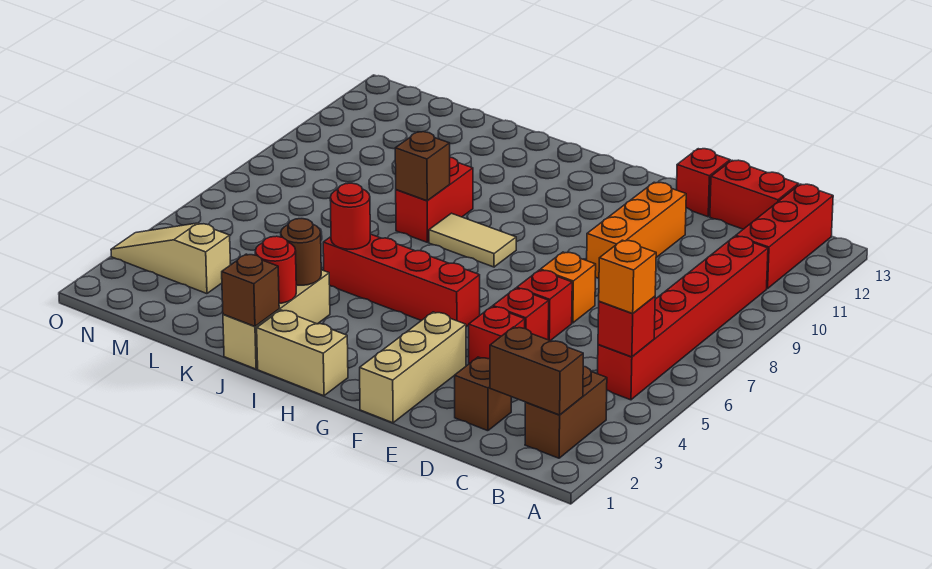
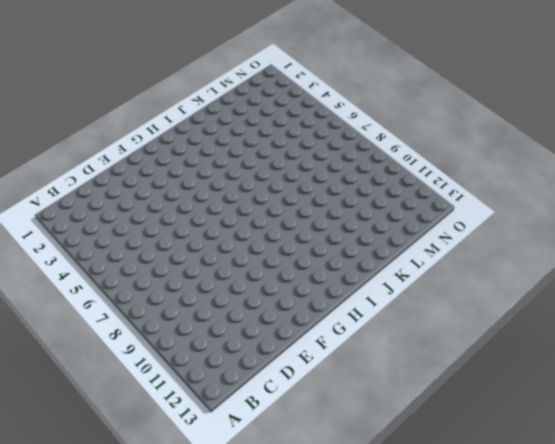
none -> brown 1x2 brick [525,366,607,458]
none -> red 1x6 brick [598,236,768,400]
none -> red 1x3 brick [736,184,833,289]

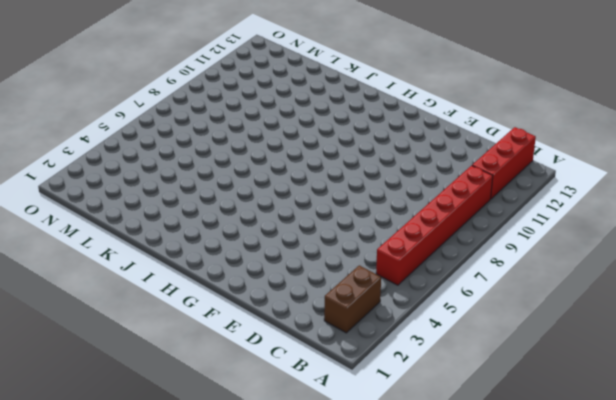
none -> red 1x2 brick [710,160,799,229]
none -> brown 1x1 brick [455,357,511,431]
none -> red 1x1 brick [469,307,525,364]

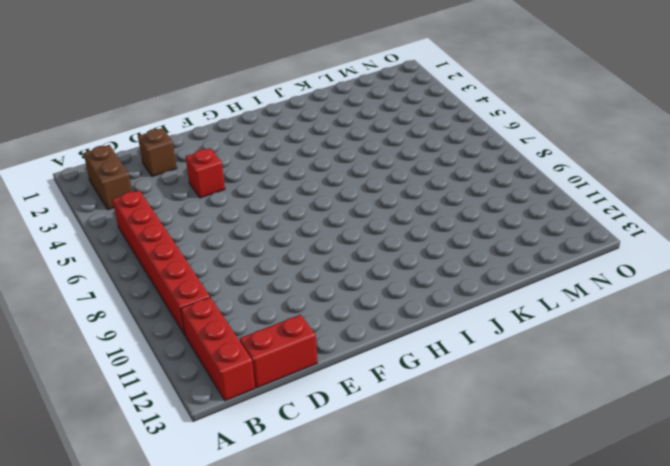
none -> red 1x1 brick [493,288,549,340]
none -> red 1x1 brick [517,270,572,341]
none -> orange 1x1 brick [541,252,596,323]

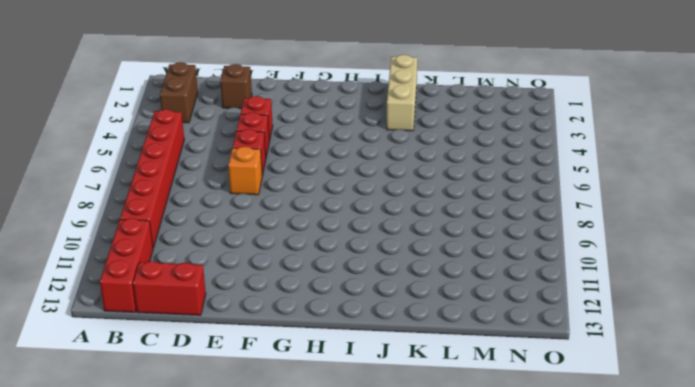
none -> orange 1x3 brick [587,182,686,278]
none -> red 1x1 brick [677,149,730,217]
none -> tan 1x3 brick [360,312,466,423]

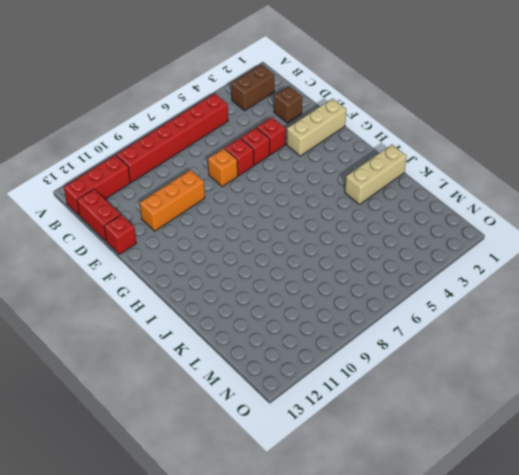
none -> red 1x4 brick [323,234,480,327]
none -> tan 1x2 brick [257,310,348,396]
none -> tan 1x2 tile [429,213,516,267]

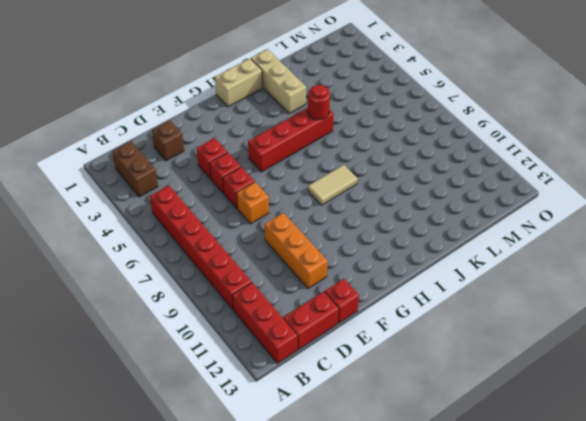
none -> tan 1x3 brick [360,312,466,423]
none -> red 1x2 brick [396,157,473,242]
none -> tan 1x3 slope [111,223,230,294]

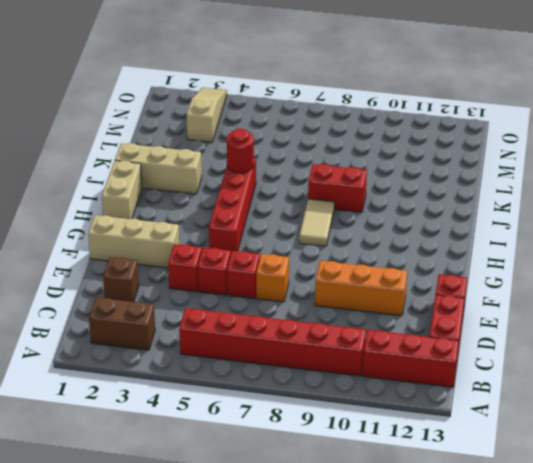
none -> brown 1x2 brick [490,327,583,415]
none -> red 1x1 brick [598,296,655,357]
none -> brown 1x1 brick [222,254,279,326]

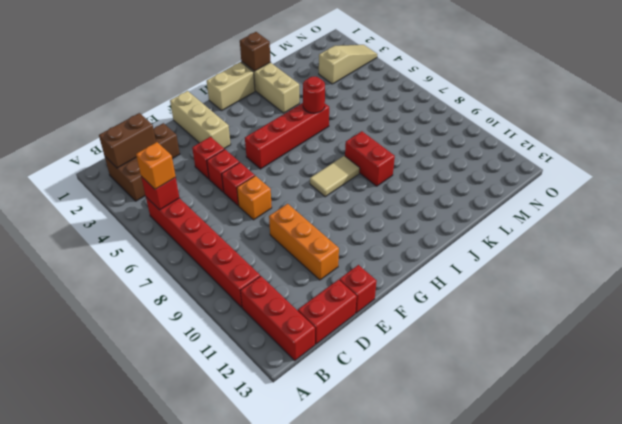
none -> red 1x1 round brick [255,236,296,303]
none -> brown 1x1 round brick [281,219,321,285]
none -> brown 1x1 brick [395,132,450,201]

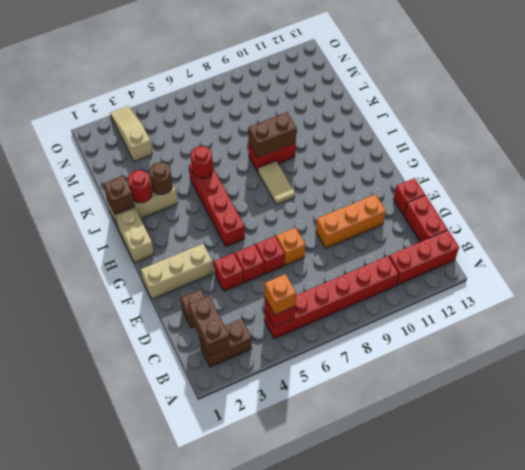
brown 1x2 brick [248,112,296,158] -> brown 1x1 brick [395,132,450,201]

